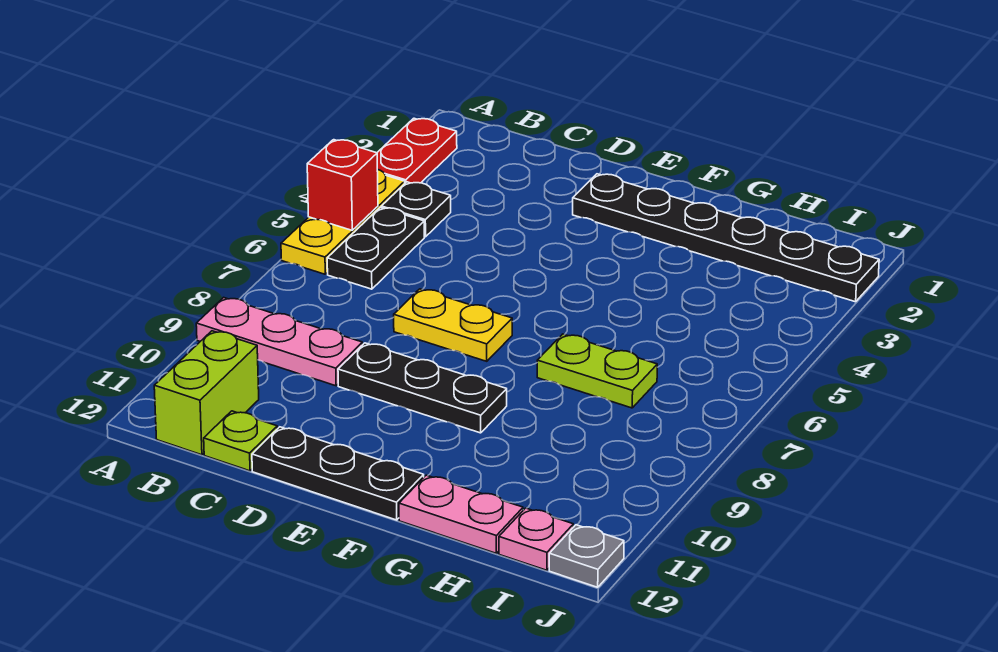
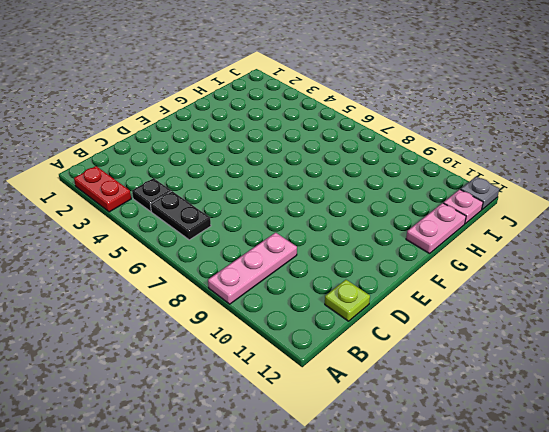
none -> yellow 1x3 plate [281,169,405,274]
none -> lime 1x2 brick [154,331,259,455]
none -> yellow 1x2 plate [394,289,512,361]

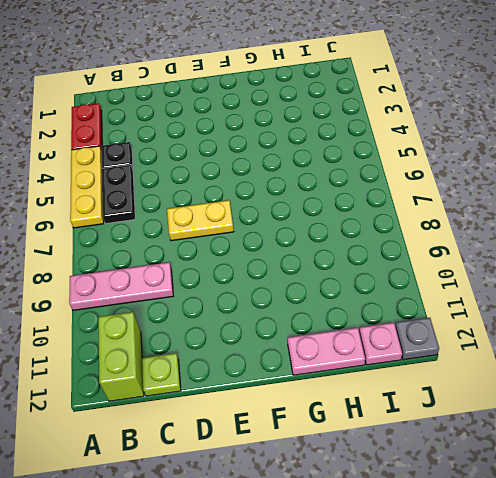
none -> black 1x3 plate [338,343,507,433]
none -> black 1x3 plate [252,427,424,520]
none -> black 1x6 plate [573,174,879,302]

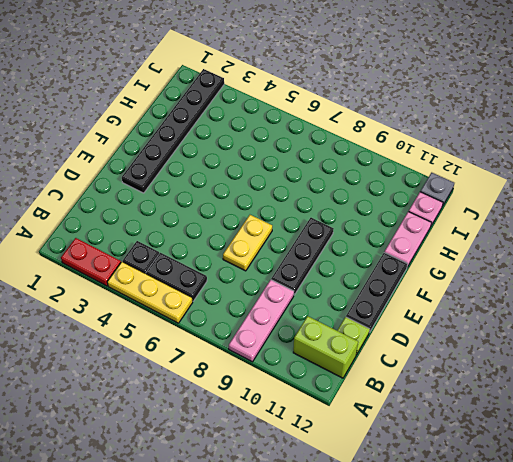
none -> lime 1x2 plate [537,334,657,408]
none -> red 1x1 brick [307,140,378,230]

